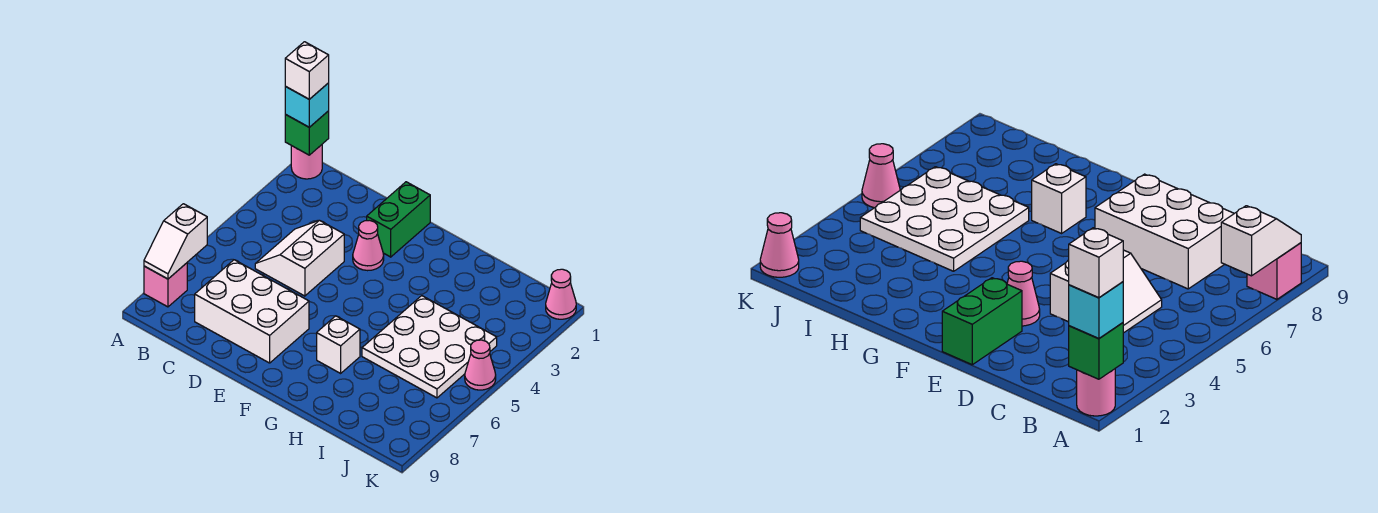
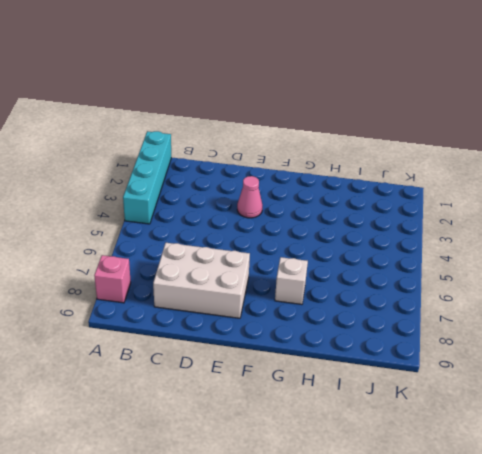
cyan 1x4 brick [123,131,171,224] -> pink 1x1 round brick [291,145,322,179]
none -> white 2x2 slope [255,220,344,296]
none -> green 1x2 brick [367,182,430,257]
none -> white 3x3 plate [362,296,497,398]

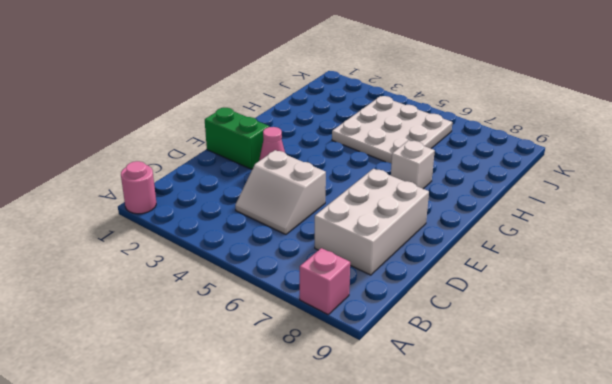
none -> pink 1x1 cone [546,269,576,319]
none -> pink 1x1 cone [465,340,496,390]
none -> green 1x1 brick [285,111,329,155]

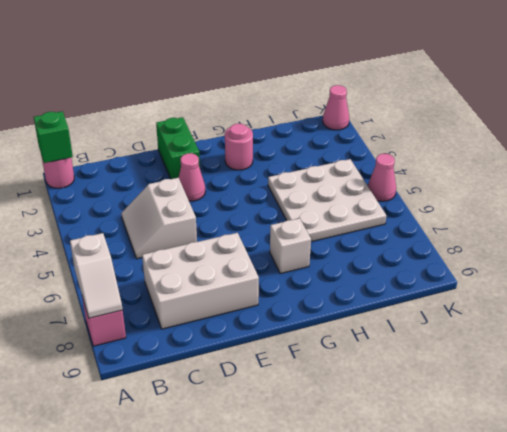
pink 1x1 round brick [225,124,253,170] -> none
none -> cyan 1x1 brick [285,83,329,127]
none -> white 1x1 brick [285,42,329,99]

